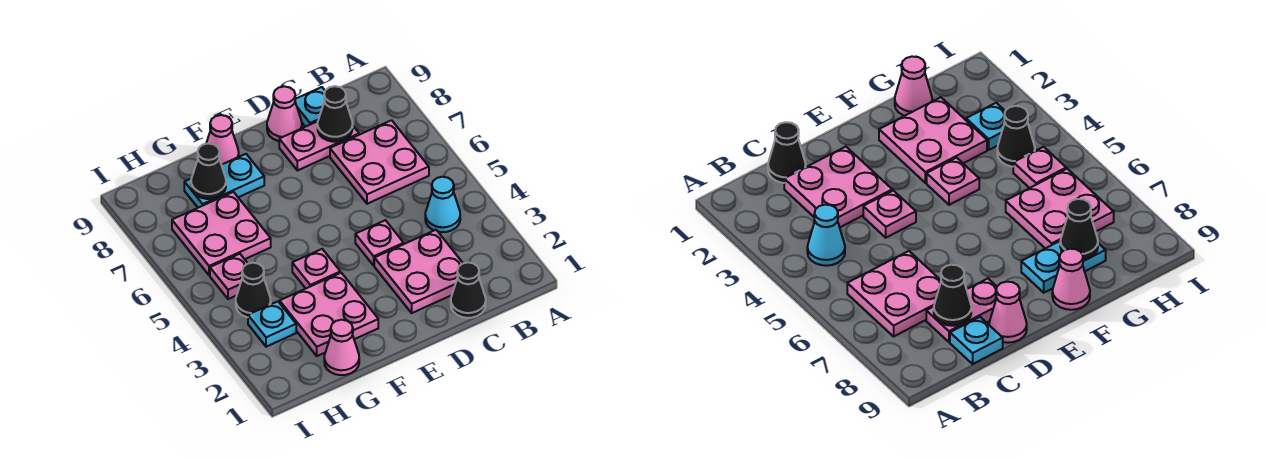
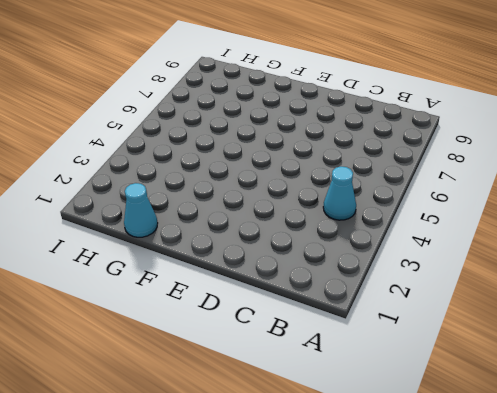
cyan 1x1 cone [124,183,158,237] -> pink 1x1 cone [324,320,359,375]
none -> pink 2x2 plate [330,120,429,204]
none -> black 1x1 cone [451,262,486,318]
none -> pink 2x2 plate [374,230,463,313]

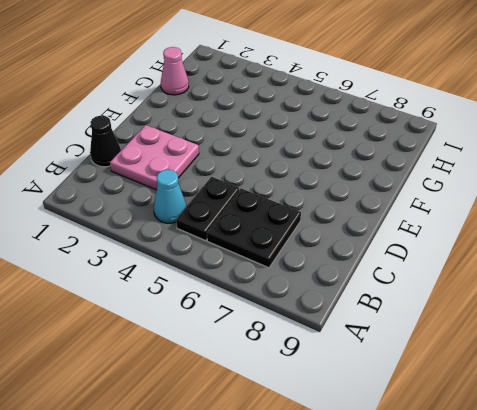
black 1x2 plate [176,177,239,241] -> none
black 2x2 plate [207,188,301,268] -> pink 2x2 plate [330,120,429,204]
none -> pink 1x2 plate [279,121,359,171]
none -> cyan 1x1 plate [295,87,325,127]
none -> pink 1x1 plate [355,220,404,265]

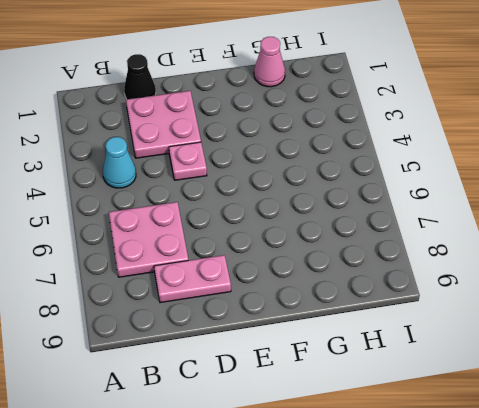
none -> cyan 1x1 plate [295,87,325,127]
none -> pink 1x1 cone [267,86,302,141]
none -> pink 2x2 plate [280,273,378,356]

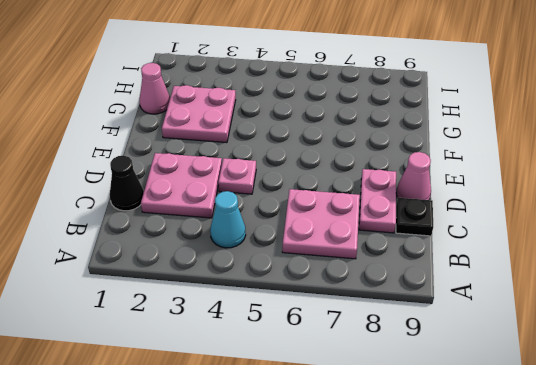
black 1x1 plate [396,198,433,236] -> cyan 1x1 plate [295,87,325,127]
none -> pink 1x1 plate [292,249,340,288]
none -> cyan 1x2 plate [184,154,264,208]
none -> pink 1x1 cone [206,115,239,165]

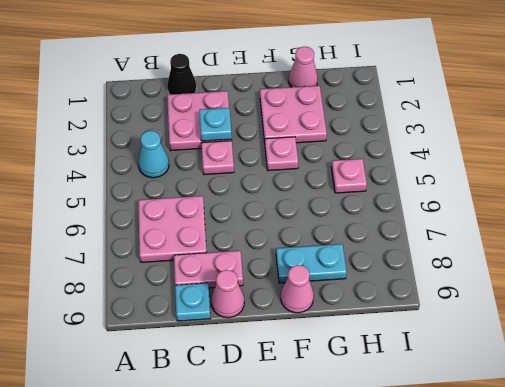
cyan 1x1 plate [199,108,232,141] -> cyan 1x1 plate moved to [248,301,296,347]
none -> pink 2x2 plate [172,192,271,275]
none -> black 1x1 cone [236,263,271,317]
none -> black 1x1 cone [318,86,353,142]

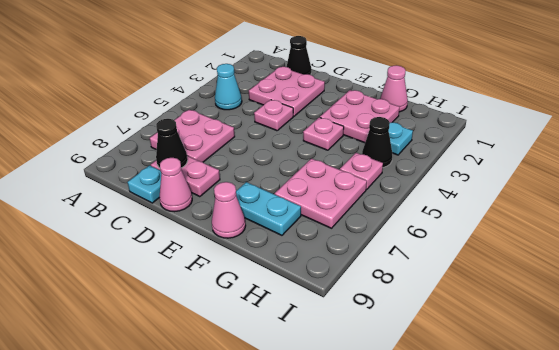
none -> black 1x1 cone [191,143,226,199]

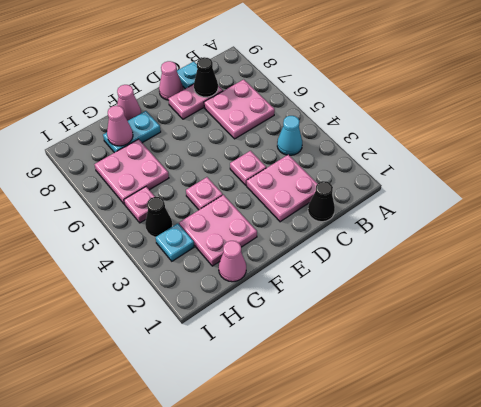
pink 1x1 cone [107,106,133,146] -> black 1x1 cone [191,143,226,199]

